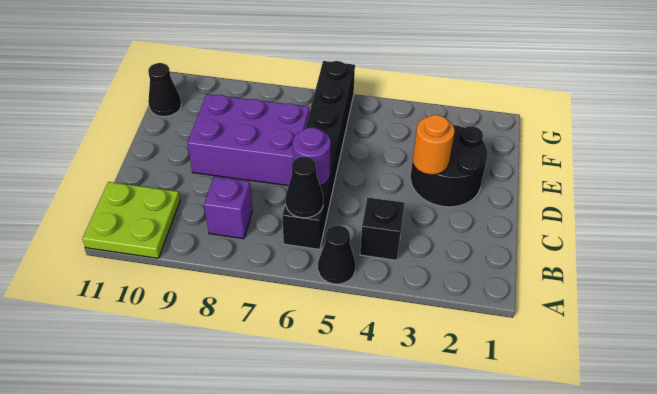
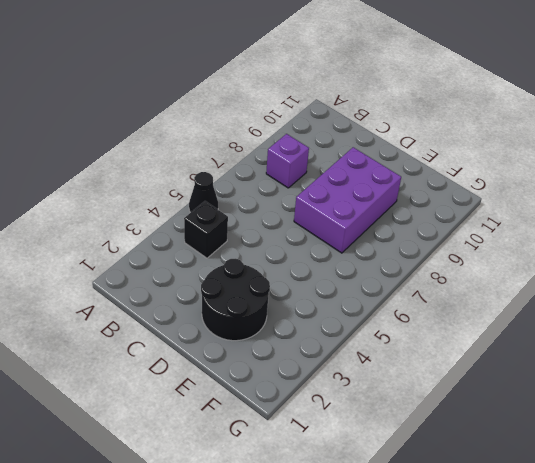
none -> lime 2x2 plate [82,182,180,258]
none -> black 1x6 brick [282,61,355,249]

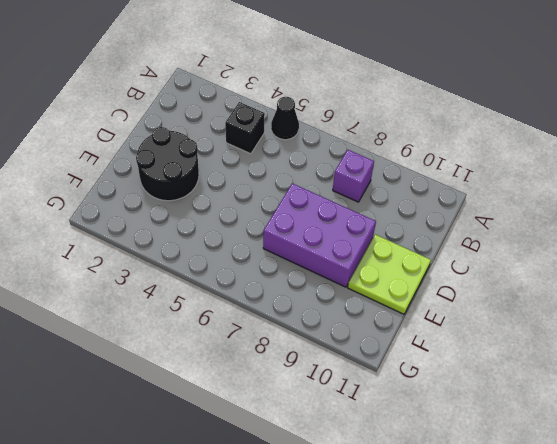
lime 2x2 plate [348,234,431,314] -> lime 2x2 plate moved to [82,182,180,258]
none -> black 1x6 brick [282,61,355,249]
none -> black 1x1 cone [148,63,181,116]

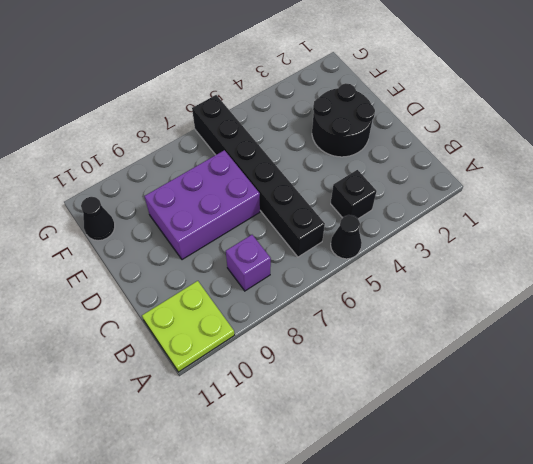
none -> black 1x1 cone [286,157,323,218]
none -> purple 1x1 round brick [293,128,331,186]

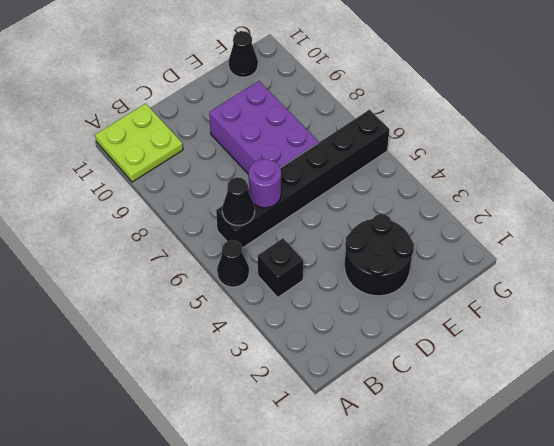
none -> purple 1x1 brick [204,177,252,239]
none -> orange 1x1 round brick [413,115,455,174]

